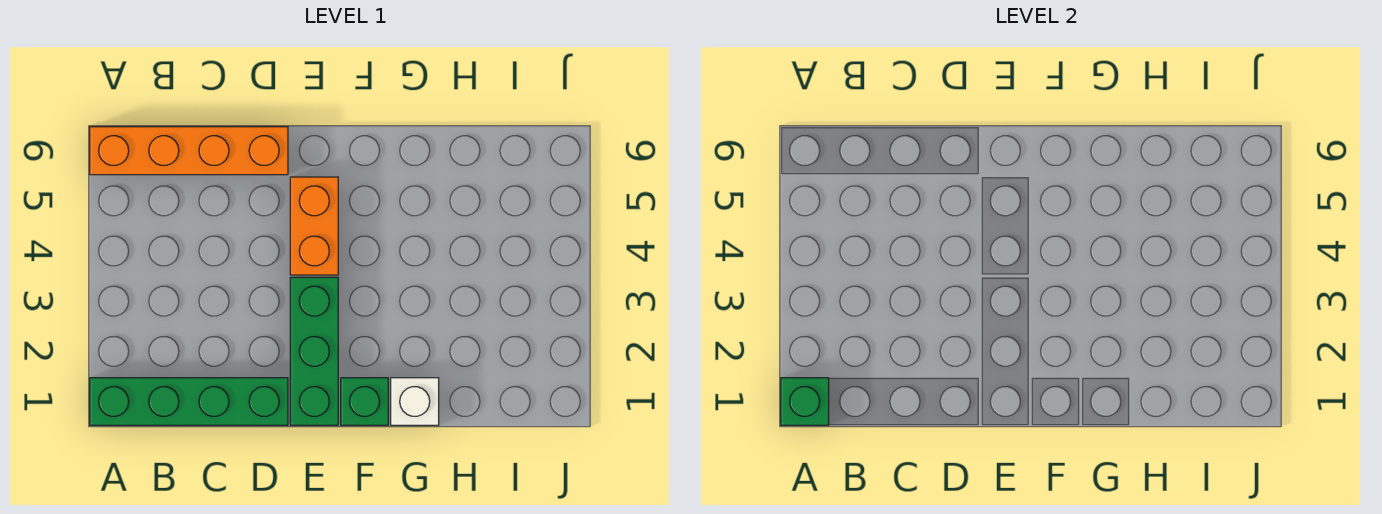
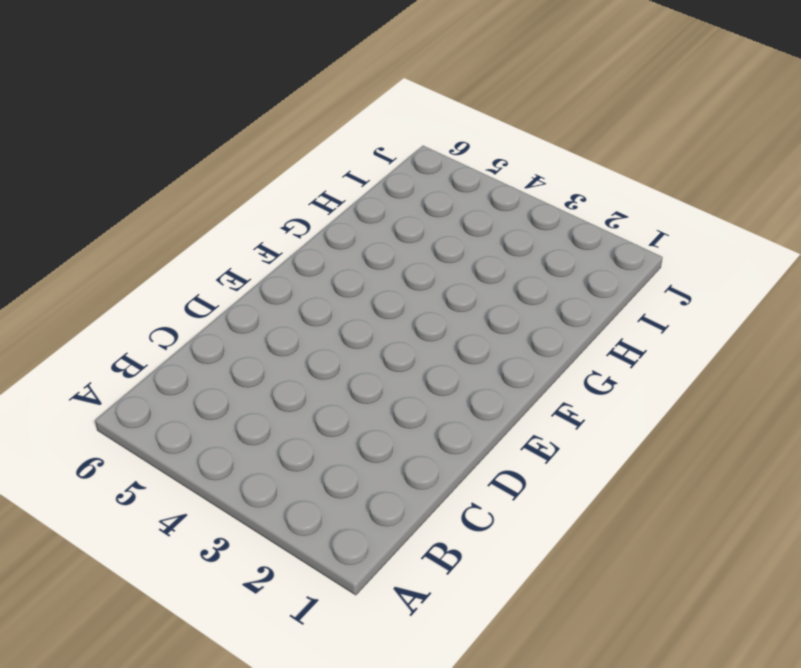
none -> green 1x4 brick [90,378,288,425]
none -> orange 1x4 brick [90,127,288,175]

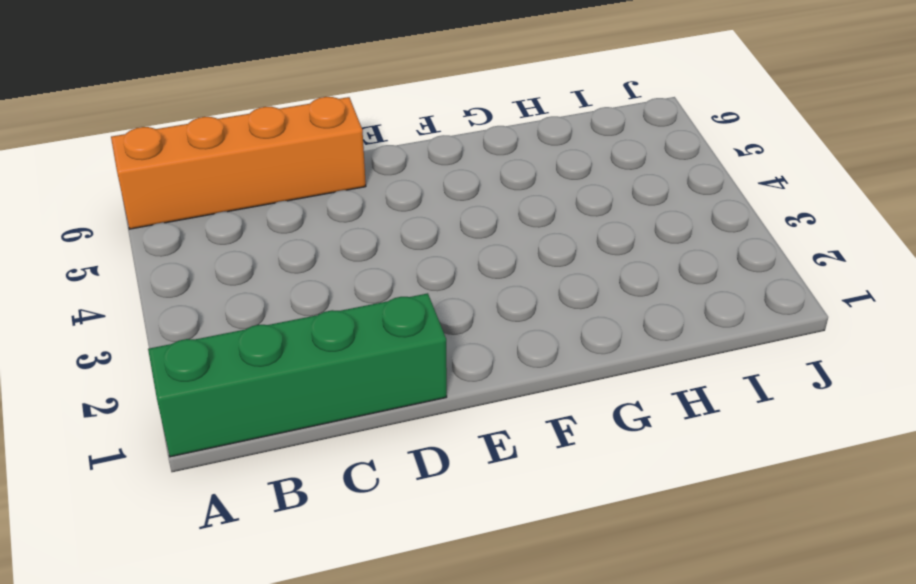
none -> green 1x3 brick [290,277,338,425]
none -> orange 1x2 brick [290,177,338,275]

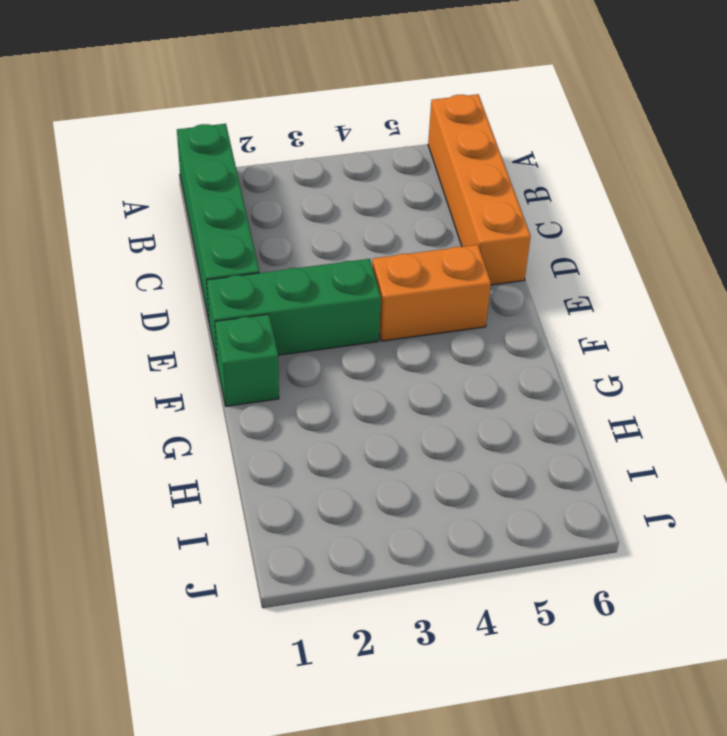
none -> white 1x1 brick [391,378,439,425]
none -> green 1x1 brick [781,378,829,425]

